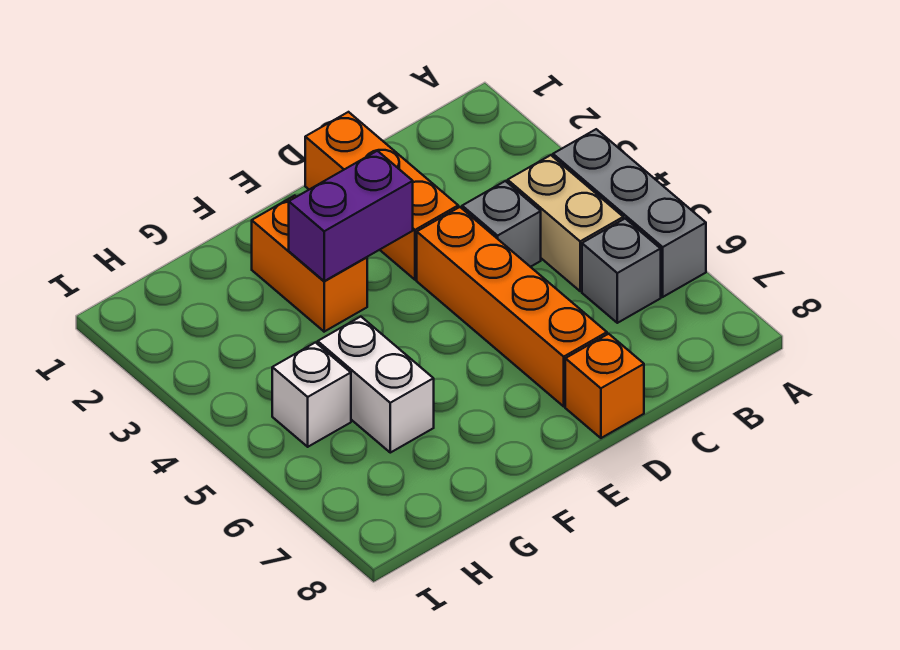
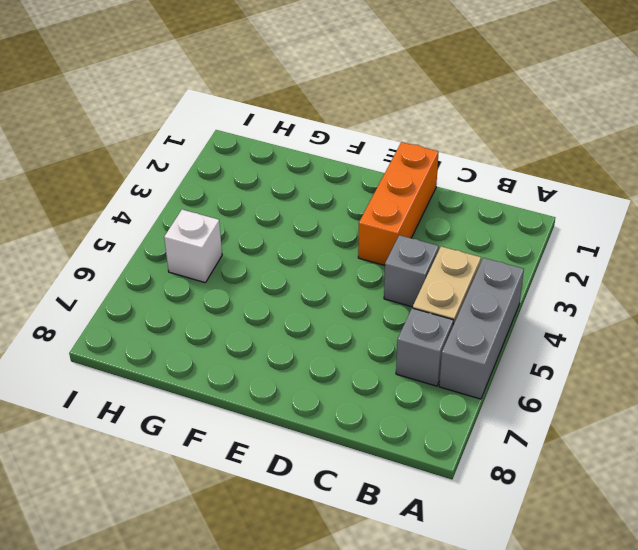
none -> orange 1x4 brick [417,207,607,406]
none -> orange 1x1 brick [565,334,644,438]

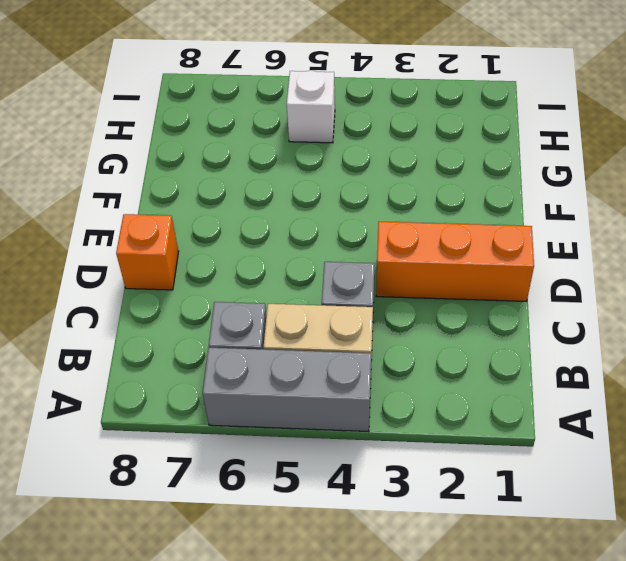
none -> orange 1x4 brick [417,207,607,406]
none -> orange 1x2 brick [252,196,367,332]

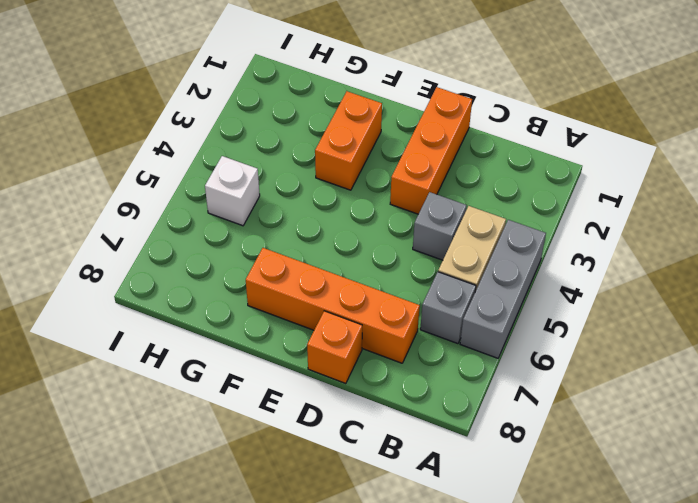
orange 1x4 brick [246,248,420,363] -> orange 1x4 brick turned to [417,207,607,406]
none -> white 1x2 brick [318,317,434,453]
none -> purple 1x2 brick [289,151,413,281]

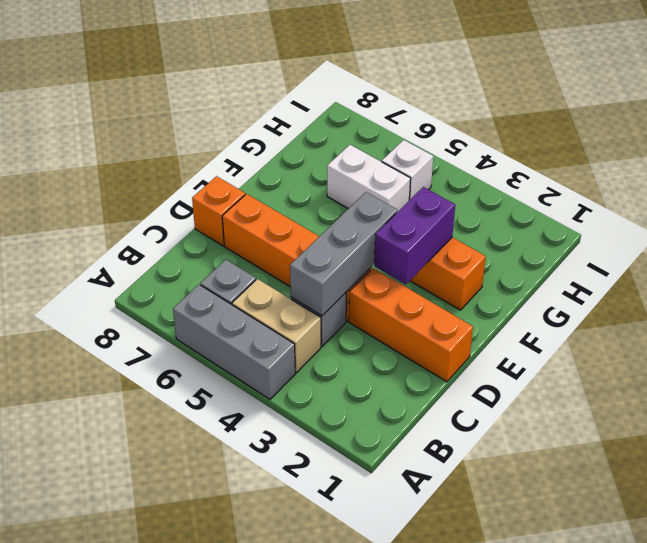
grey 1x3 brick [290,192,397,316] -> none

